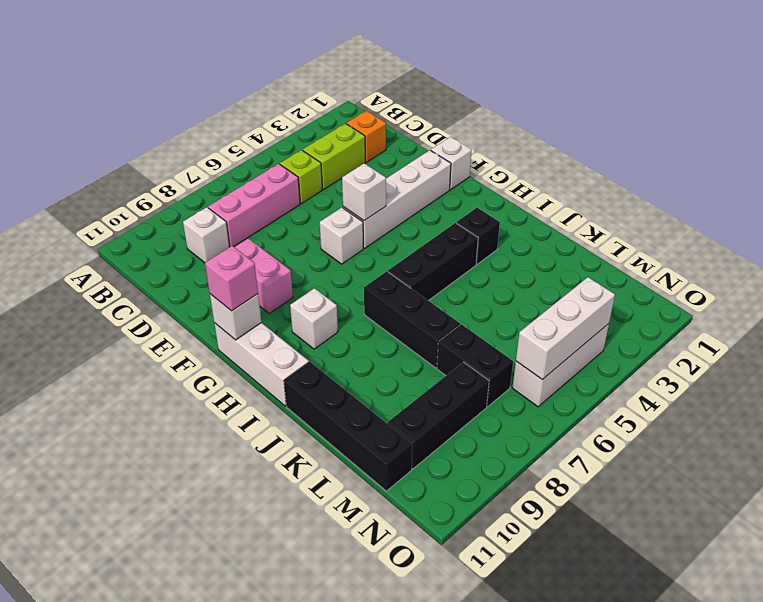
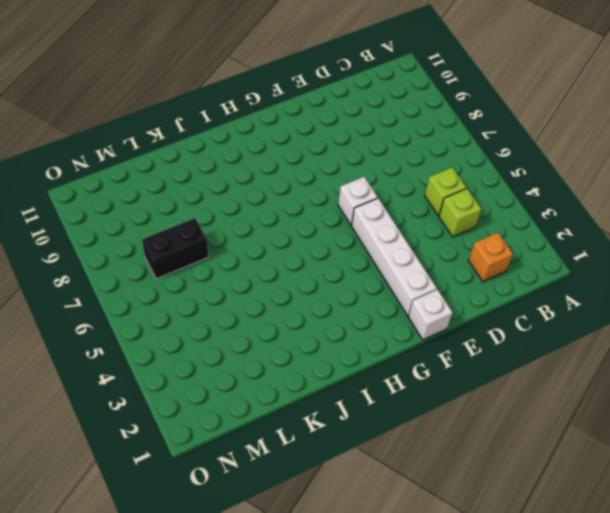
lime 1x1 brick [439,189,482,237] -> lime 1x2 brick [303,123,365,190]
none -> pink 1x3 brick [208,164,300,247]
none -> white 1x1 brick [183,207,230,263]
none -> pink 1x2 brick [235,238,293,313]

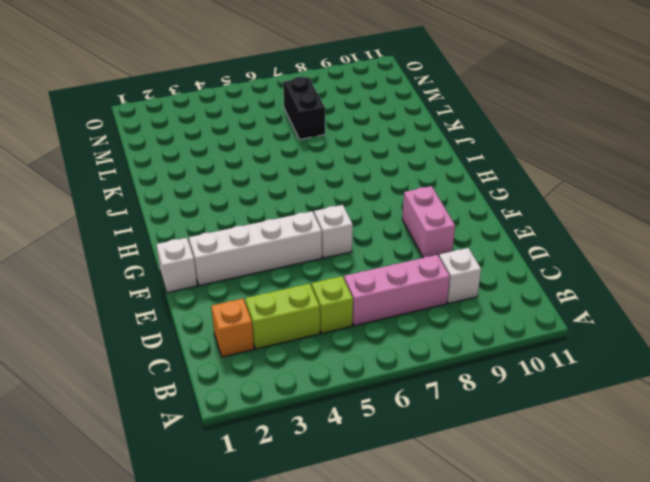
none -> white 1x3 brick [214,323,309,406]
none -> white 1x1 brick [290,288,338,349]
none -> black 1x1 brick [456,208,500,264]

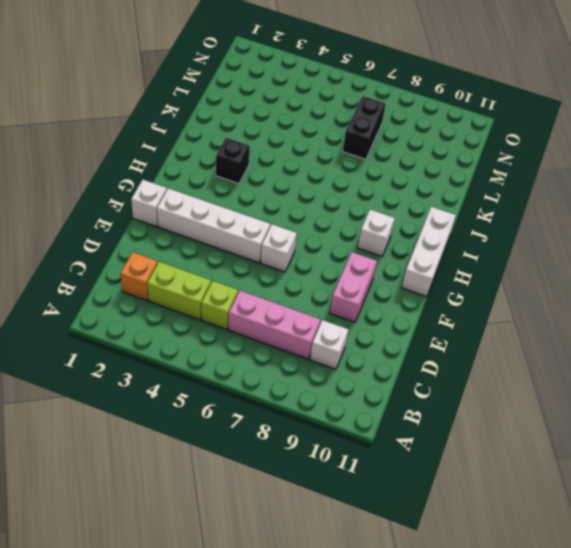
none -> black 1x3 brick [388,223,478,301]
none -> black 1x3 brick [364,271,460,368]
none -> black 1x4 brick [284,362,412,491]

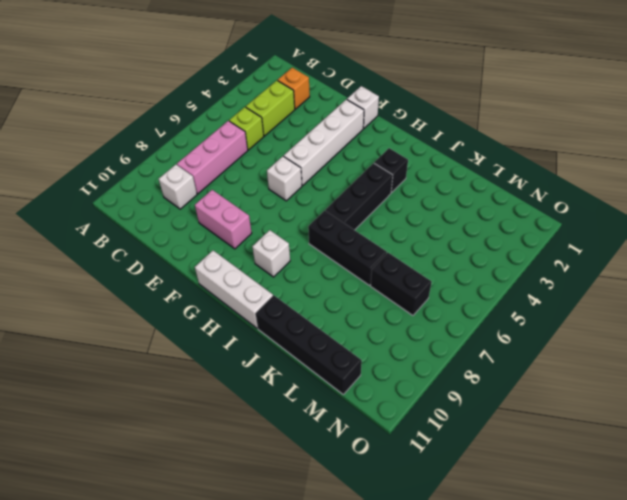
none -> black 1x3 brick [388,362,489,469]
none -> white 1x3 brick [512,324,609,407]
none -> white 1x1 brick [342,163,386,221]

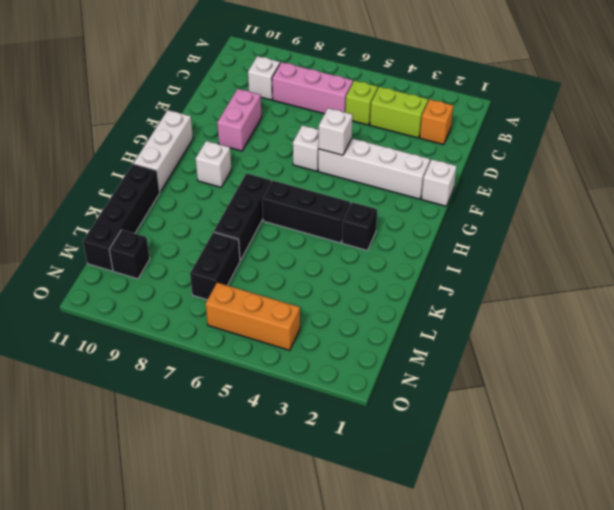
black 1x1 brick [109,230,150,279] -> black 1x3 brick [388,362,489,469]
orange 1x3 brick [206,283,300,350] -> white 1x3 brick [512,324,609,407]
none -> white 1x1 brick [210,294,261,340]
none -> white 1x3 brick [516,277,615,380]
none -> pink 1x1 brick [205,246,258,311]

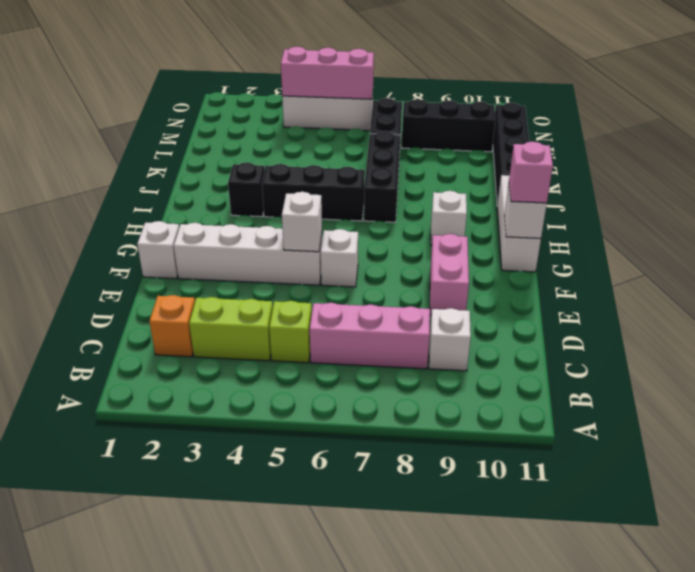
pink 1x3 brick [281,47,374,99] -> white 1x3 brick [516,277,615,380]

